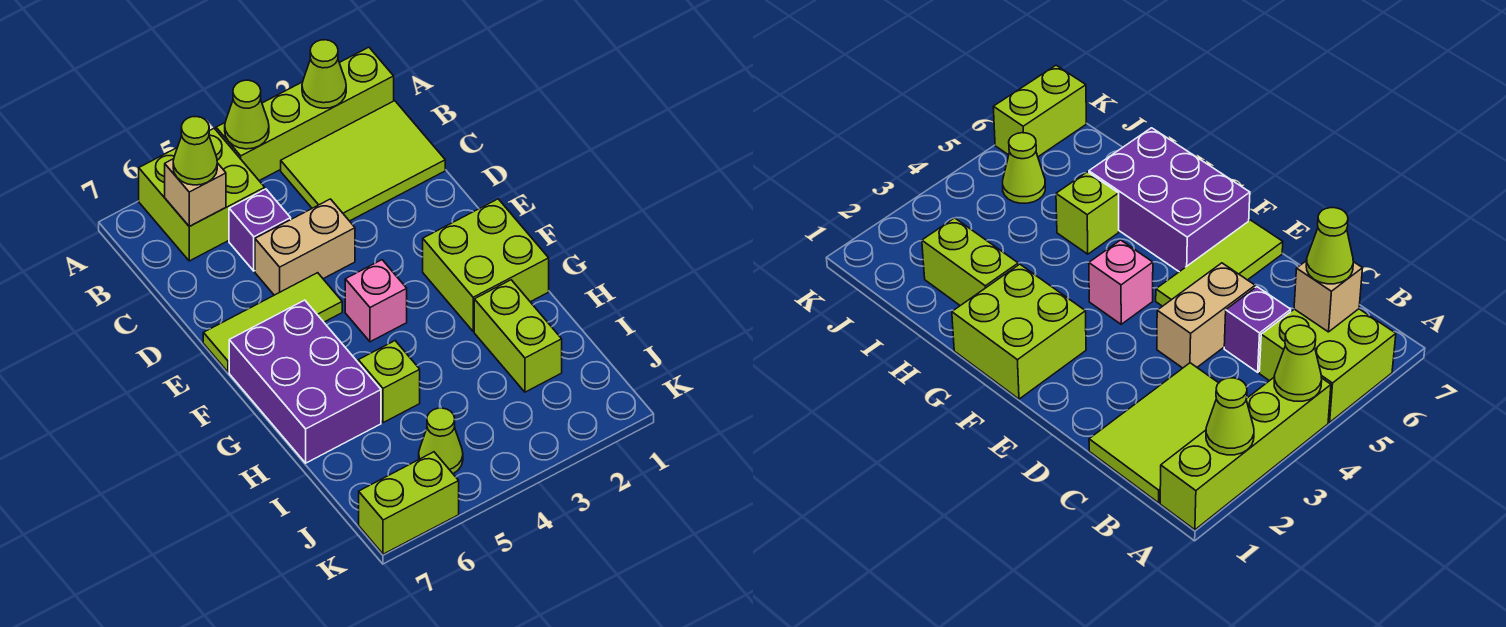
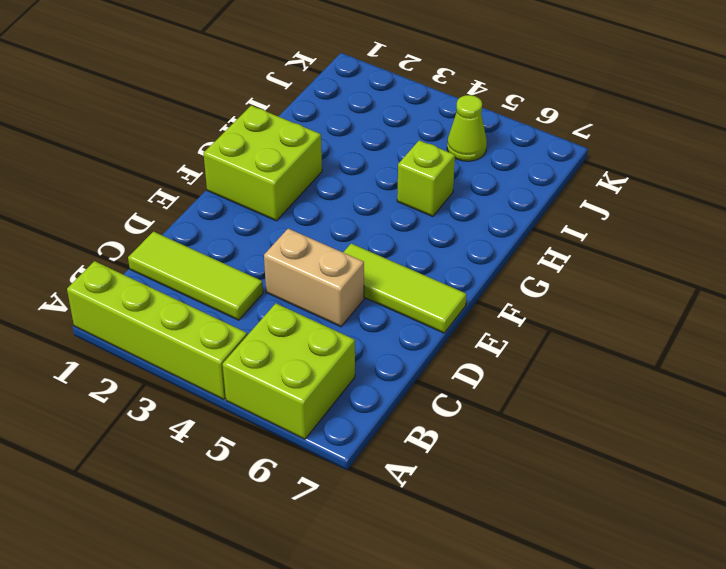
lime 1x3 tile [128,232,263,320] -> lime 2x3 tile [281,101,445,221]
none -> purple 1x1 brick [229,189,291,271]
none -> pink 1x1 brick [345,260,407,342]
none -> purple 2x3 brick [229,300,381,463]

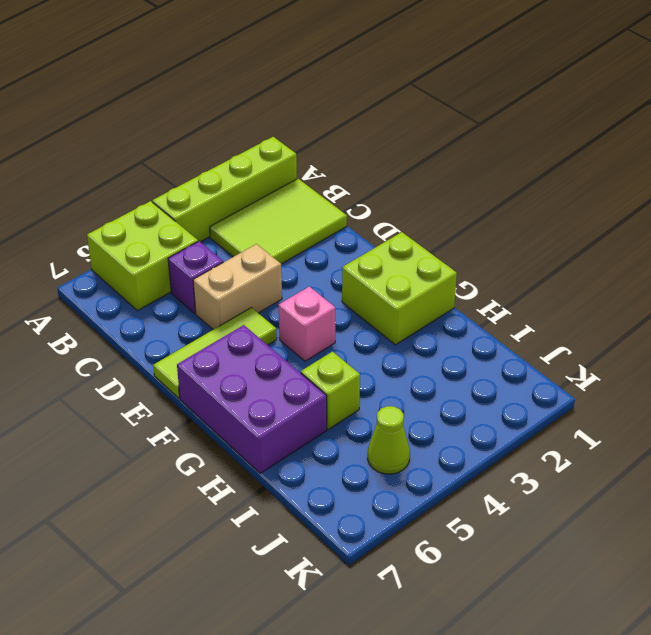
none -> lime 1x2 brick [474,280,562,392]
none -> lime 1x2 brick [359,452,459,554]
none -> lime 1x1 cone [302,40,346,108]

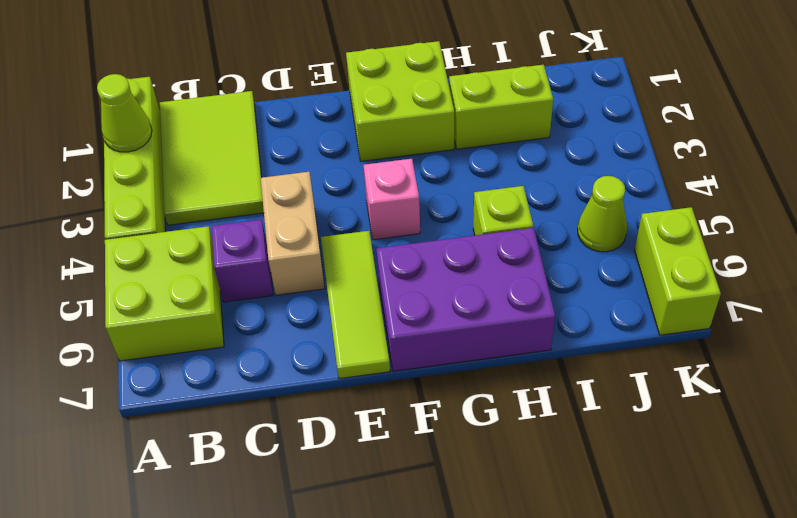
none -> lime 1x1 cone [225,80,269,149]
none -> tan 1x1 brick [165,159,226,226]
none -> lime 1x1 cone [173,117,217,185]

